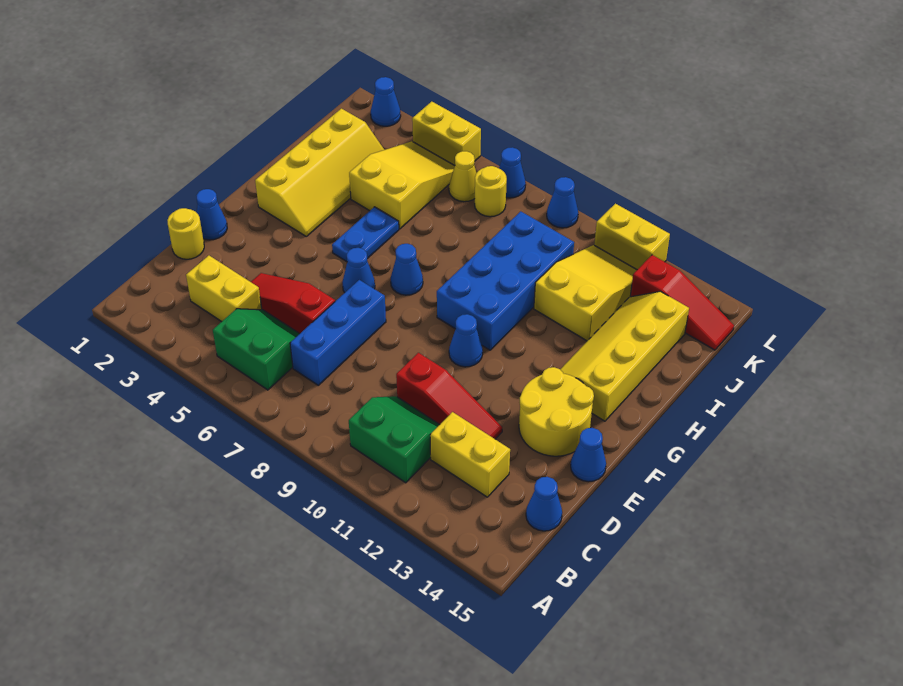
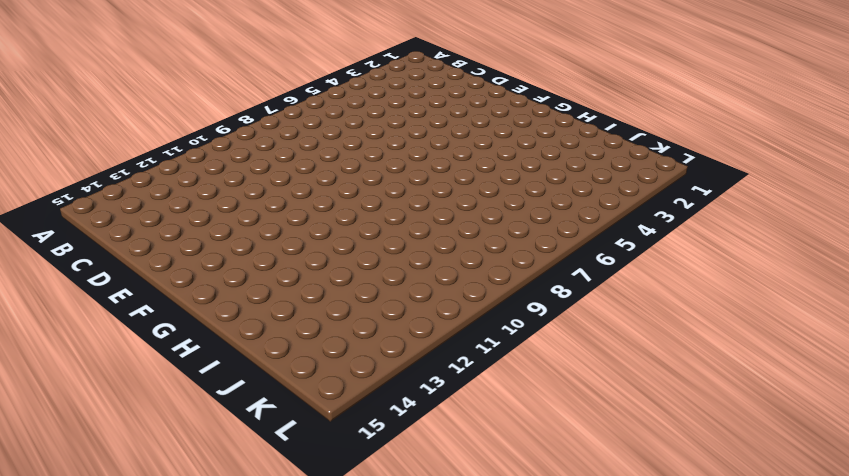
none -> green 2x2 slope [213,309,299,390]
none -> green 2x2 slope [349,396,440,483]
none -> yellow 1x2 brick [186,256,262,322]

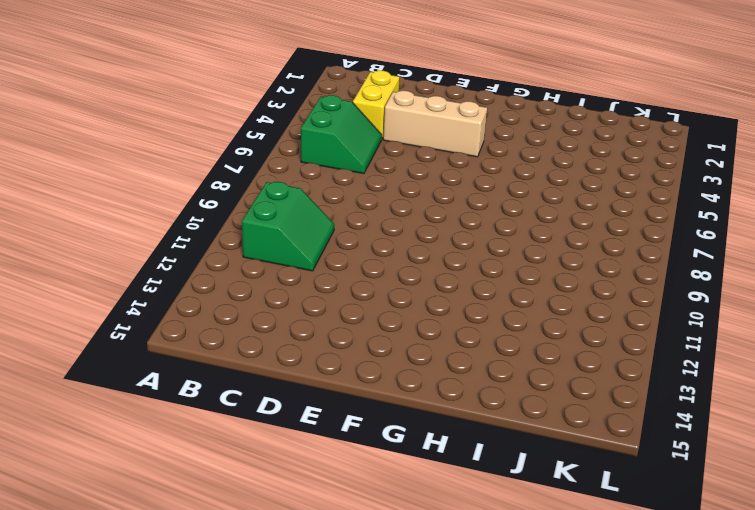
tan 1x3 brick [383,91,487,157] -> red 1x3 slope [251,273,335,334]
none -> blue 1x3 brick [290,280,386,385]
none -> yellow 1x2 brick [430,412,510,497]
none -> blue 1x1 cone [526,477,562,531]

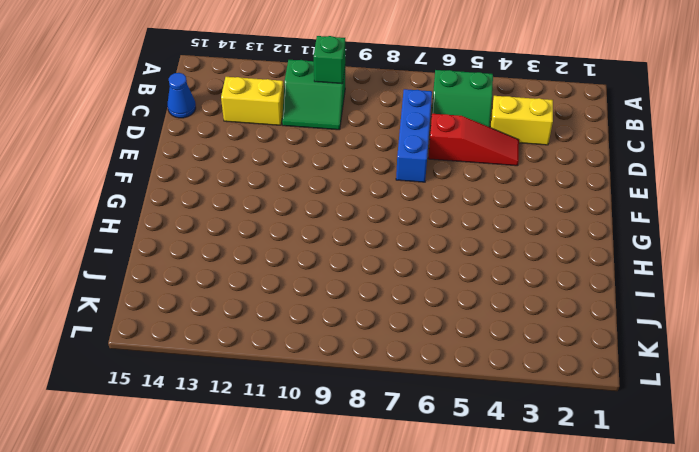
green 1x1 brick [314,36,345,84] -> none
none -> yellow 1x1 round brick [167,208,204,259]
none -> red 1x3 slope [396,353,502,439]
none -> blue 1x1 cone [196,189,227,240]

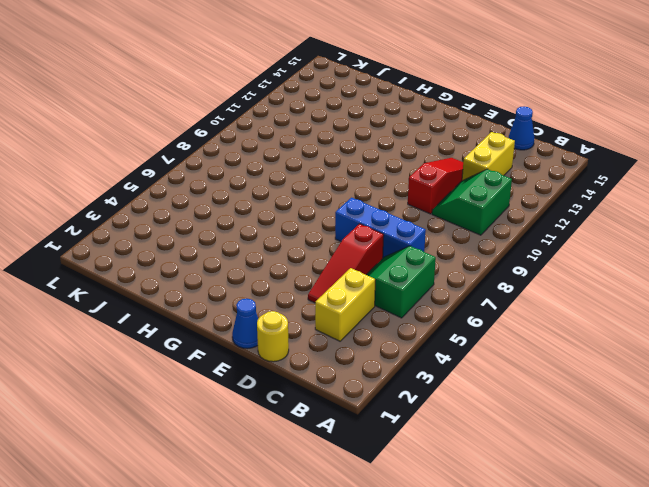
none -> yellow 2x2 round brick [519,367,594,456]
none -> blue 1x1 cone [571,428,606,482]
none -> blue 1x1 cone [342,248,375,293]

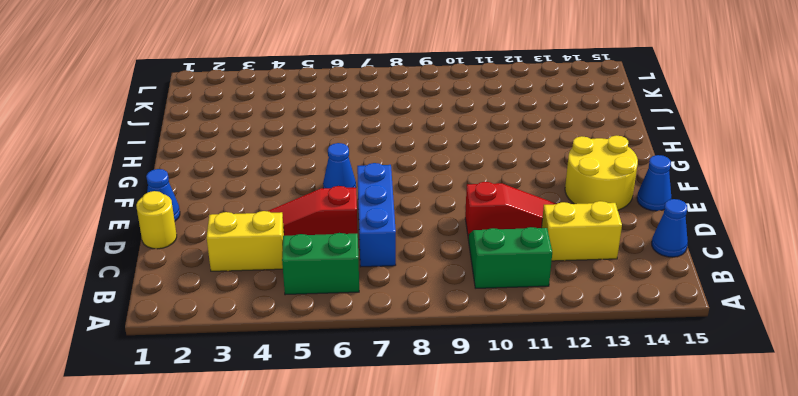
none -> blue 1x1 cone [449,314,483,367]
none -> yellow 2x4 slope [255,109,384,236]
none -> blue 1x2 plate [332,207,399,262]

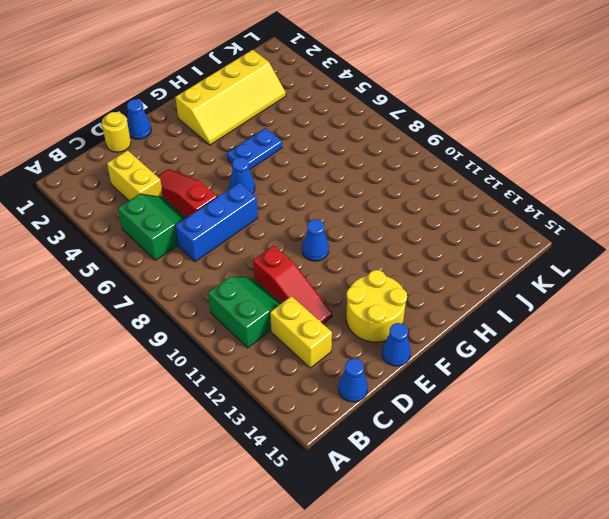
none -> blue 1x1 cone [391,244,423,295]
none -> blue 2x4 brick [437,211,574,350]
none -> yellow 2x4 slope [560,291,689,421]

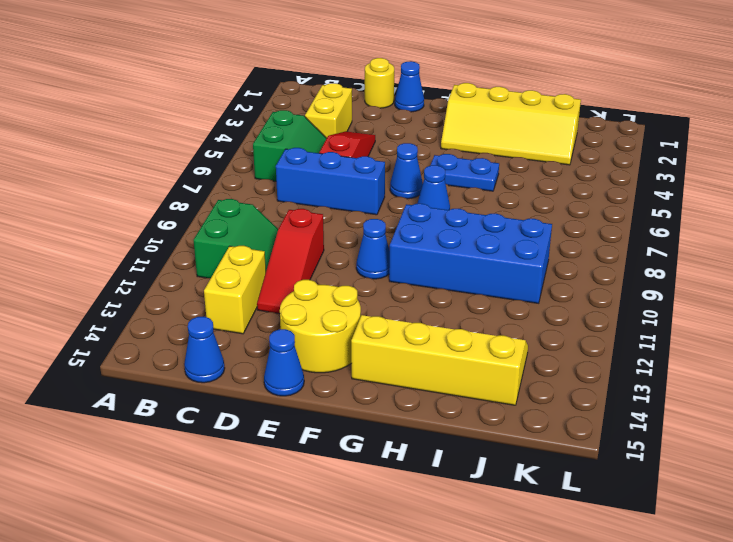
none -> yellow 2x3 slope [349,141,455,229]
none -> yellow 2x3 slope [534,245,637,341]
none -> yellow 1x1 cone [449,151,476,202]

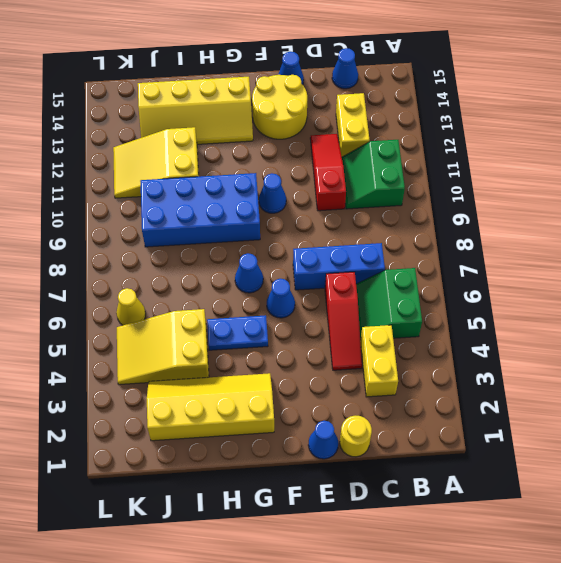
none -> yellow 1x1 round brick [475,166,507,217]
none -> red 1x3 slope [630,255,734,350]
none -> blue 1x1 cone [371,77,401,126]

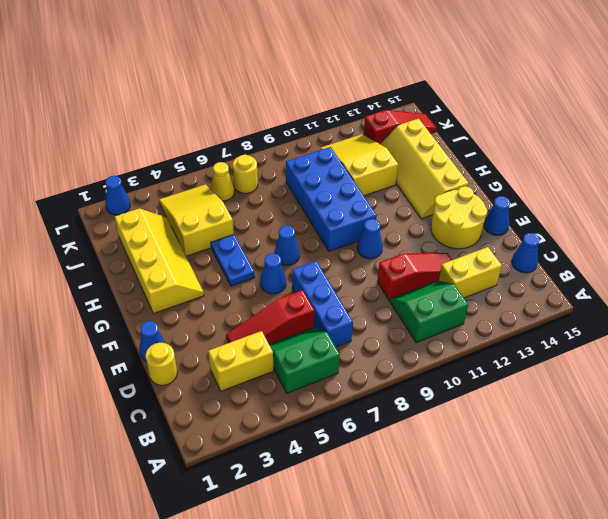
none -> yellow 1x2 brick [412,102,481,165]
none -> blue 1x1 cone [499,147,526,198]
none -> blue 1x1 cone [547,177,578,228]

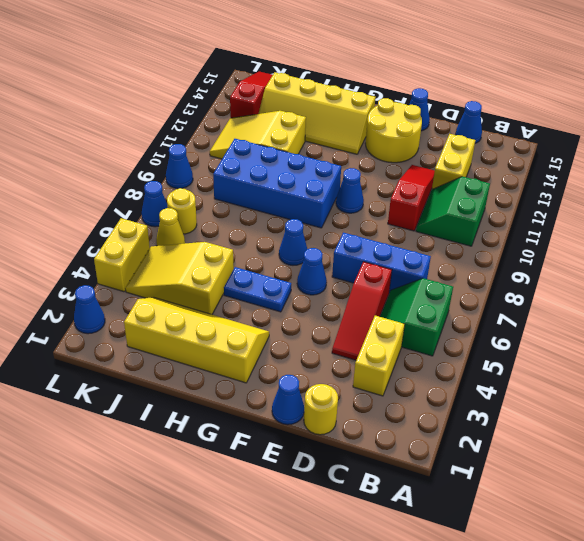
none -> yellow 1x2 brick [594,204,670,270]

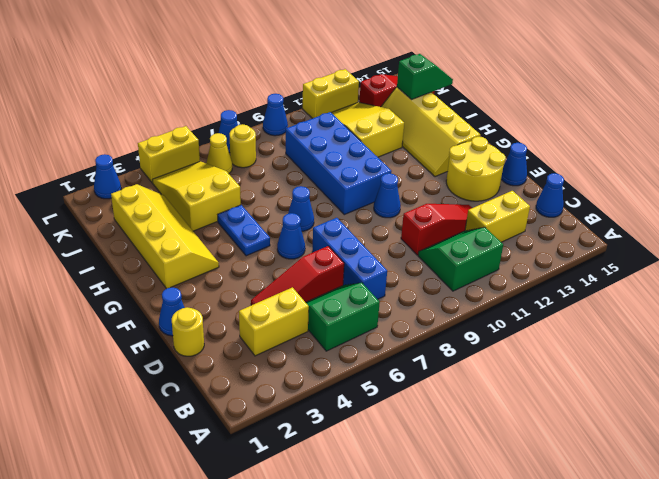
green 1x2 slope [397,54,453,99] -> none

